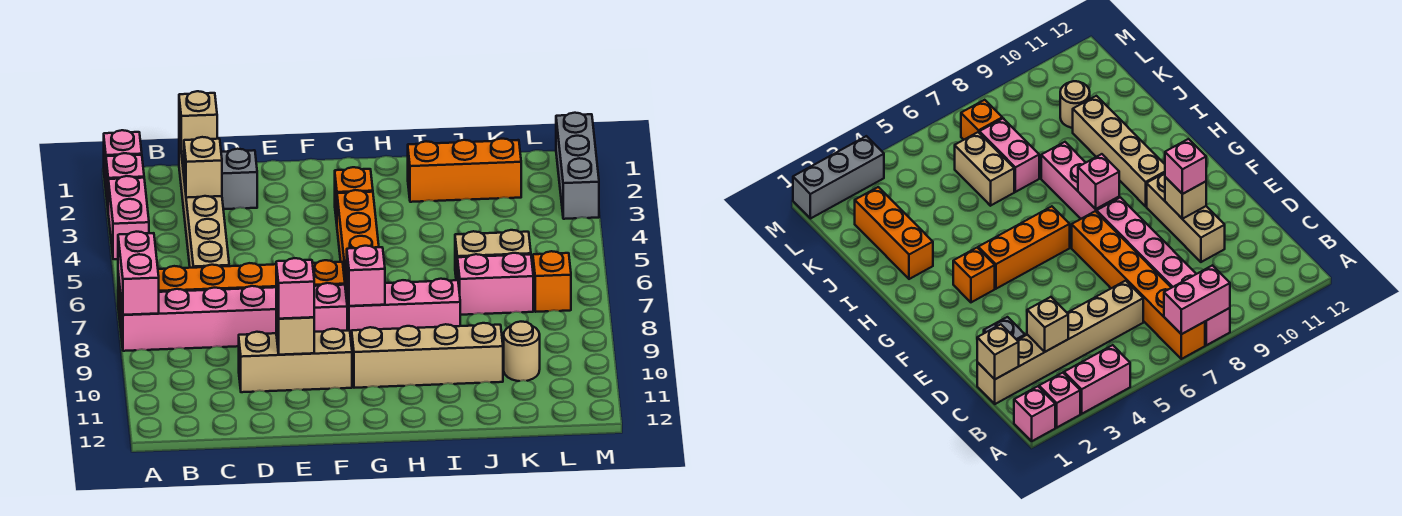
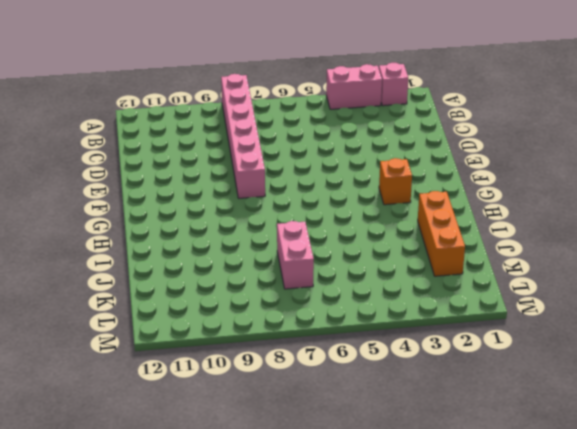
none -> pink 1x1 brick [104,130,142,187]
none -> orange 1x6 brick [118,260,345,328]
none -> tan 1x6 brick [179,135,229,268]

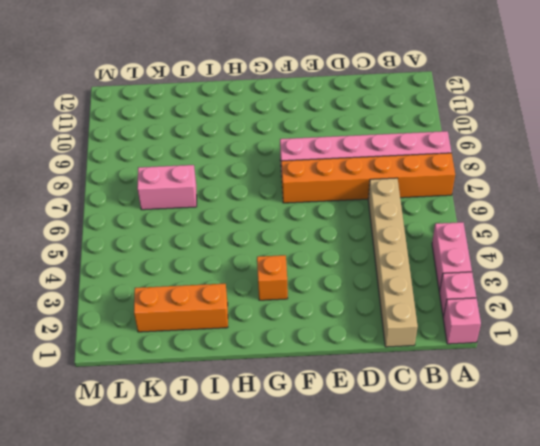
none -> grey 1x1 brick [221,149,257,209]
none -> tan 1x3 brick [239,329,352,392]
none -> orange 1x3 brick [337,190,379,296]

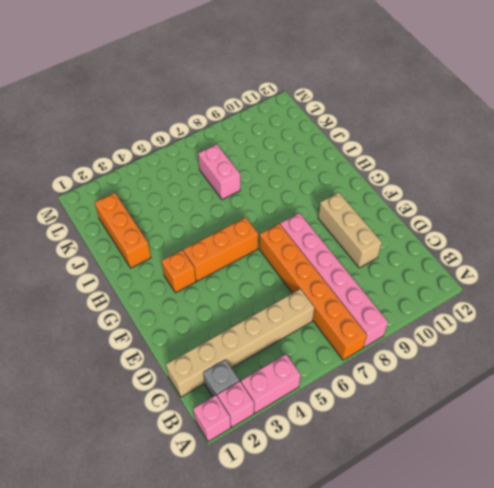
grey 1x1 brick [203,360,239,397] -> grey 1x1 brick moved to [221,149,257,209]
none -> pink 1x3 brick [346,279,460,342]
none -> tan 1x4 brick [352,323,503,388]
none -> tan 1x2 brick [455,230,531,280]

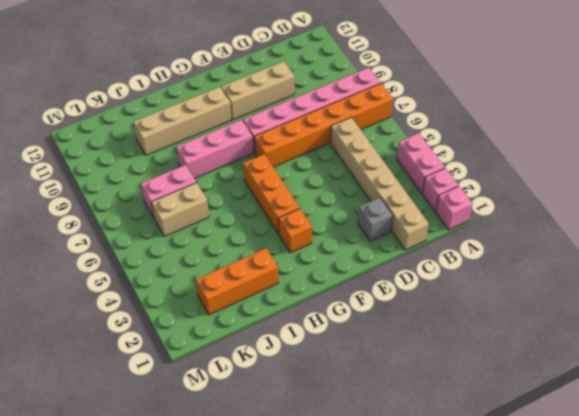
none -> tan 1x1 round brick [504,322,540,381]
none -> orange 1x1 brick [533,251,571,312]
none -> grey 1x3 brick [556,113,599,219]

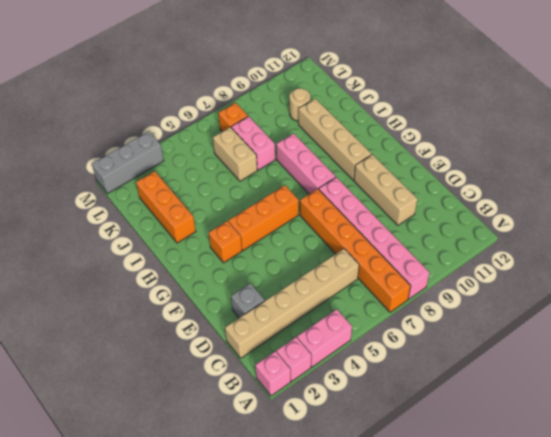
none -> pink 1x2 brick [118,232,159,315]
none -> tan 1x1 brick [179,91,217,152]
none -> tan 1x1 brick [184,137,222,198]

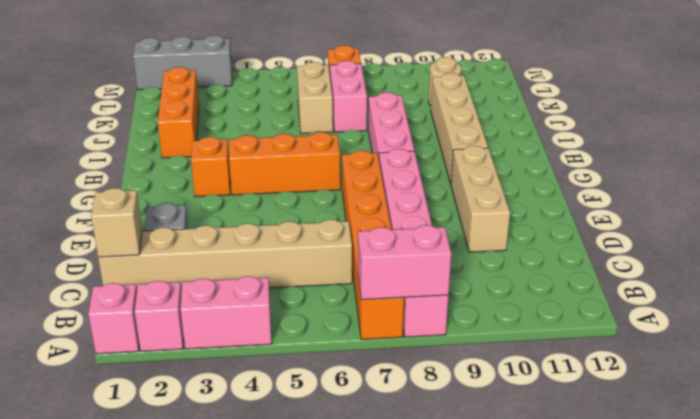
none -> tan 1x1 brick [184,137,222,198]
none -> tan 1x1 brick [276,300,314,355]
none -> pink 1x1 brick [347,246,385,306]

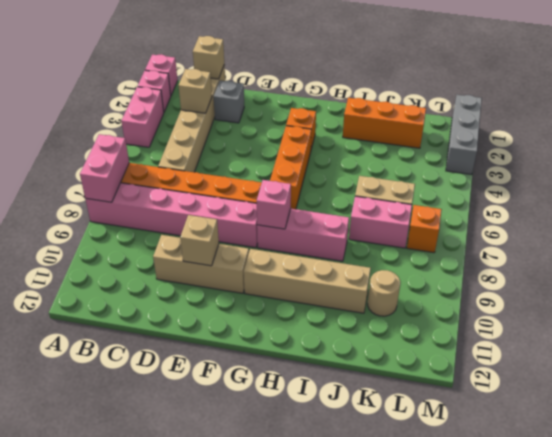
none -> pink 1x1 brick [276,258,314,319]

